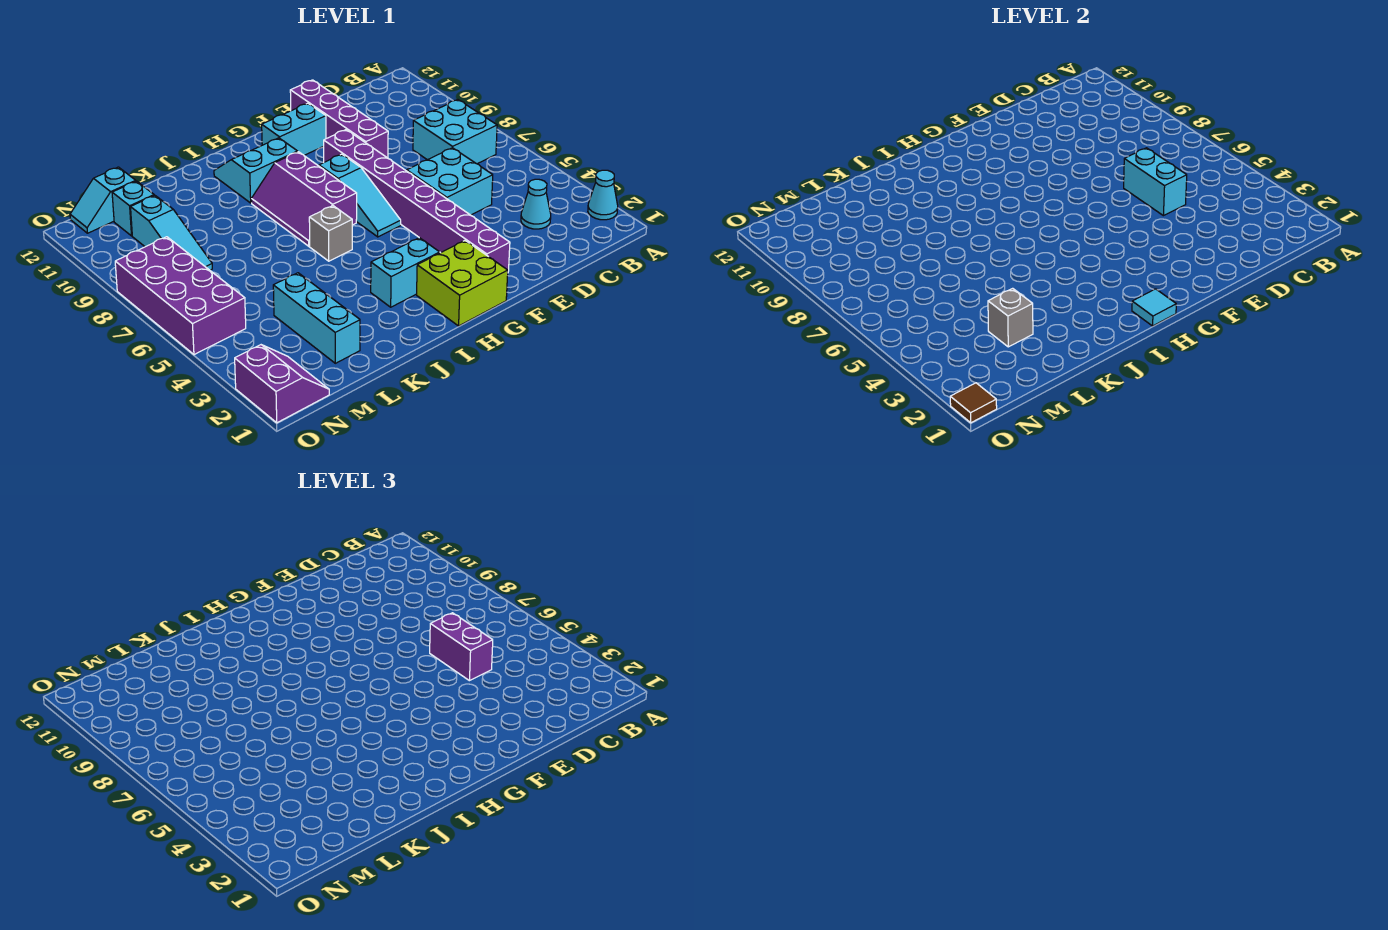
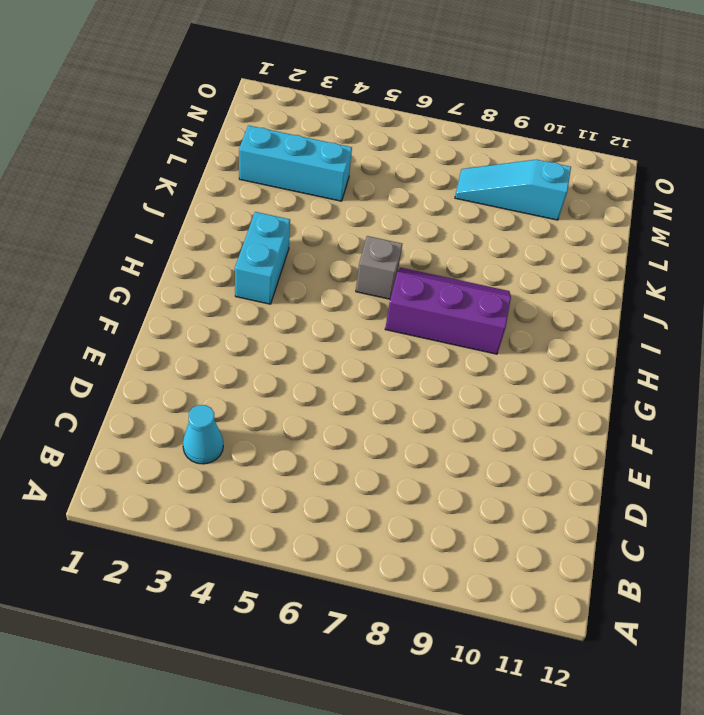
none -> cyan 1x1 cone [588,170,618,220]
none -> cyan 2x2 brick [413,100,497,164]
none -> cyan 2x2 brick [407,148,493,215]

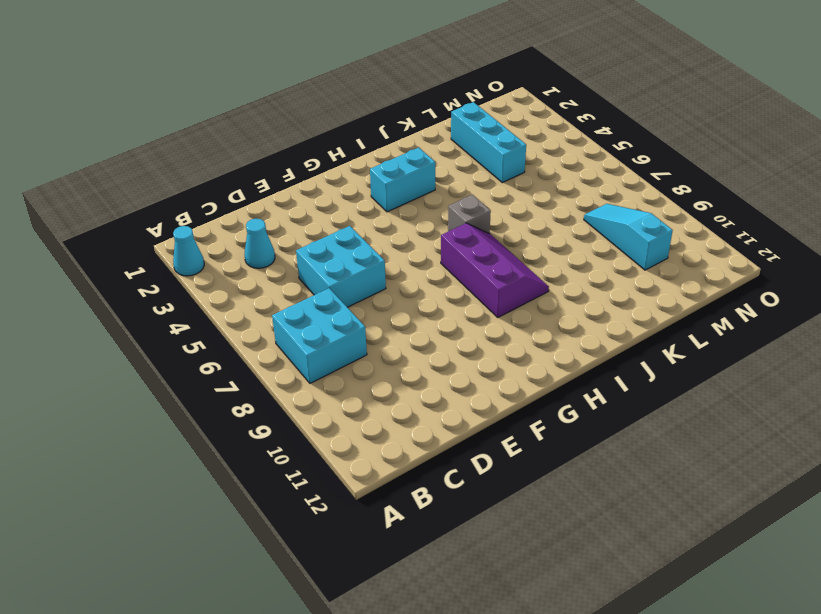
none -> purple 1x4 brick [290,80,388,158]
none -> purple 1x8 brick [324,130,510,271]
none -> cyan 1x2 brick [262,103,326,155]

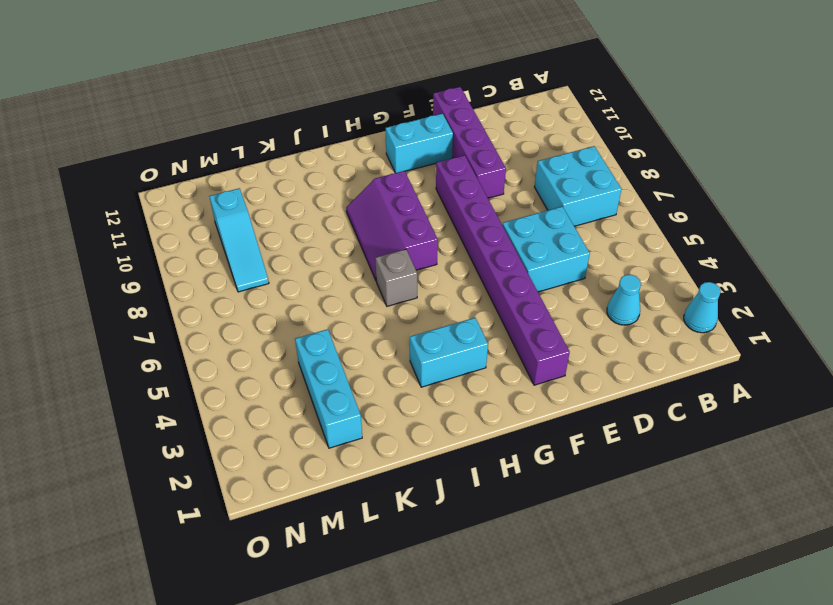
none -> lime 2x2 brick [417,241,508,326]
none -> cyan 1x3 slope [319,154,401,237]
none -> cyan 2x2 slope [214,138,298,203]

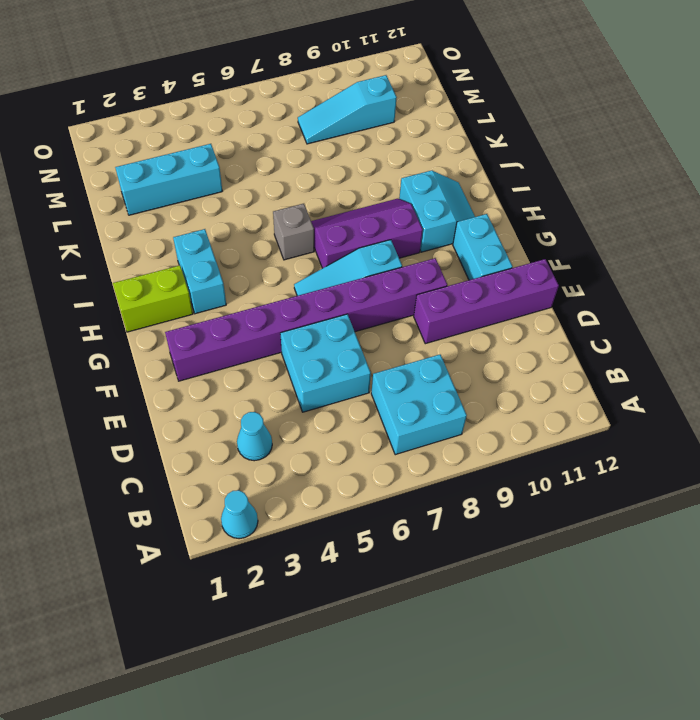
lime 1x2 brick [113,265,193,332] -> lime 2x2 brick [417,241,508,326]
none -> cyan 1x1 brick [112,181,154,236]
none -> cyan 1x2 slope [70,167,136,233]
none -> purple 2x2 slope [235,345,329,423]

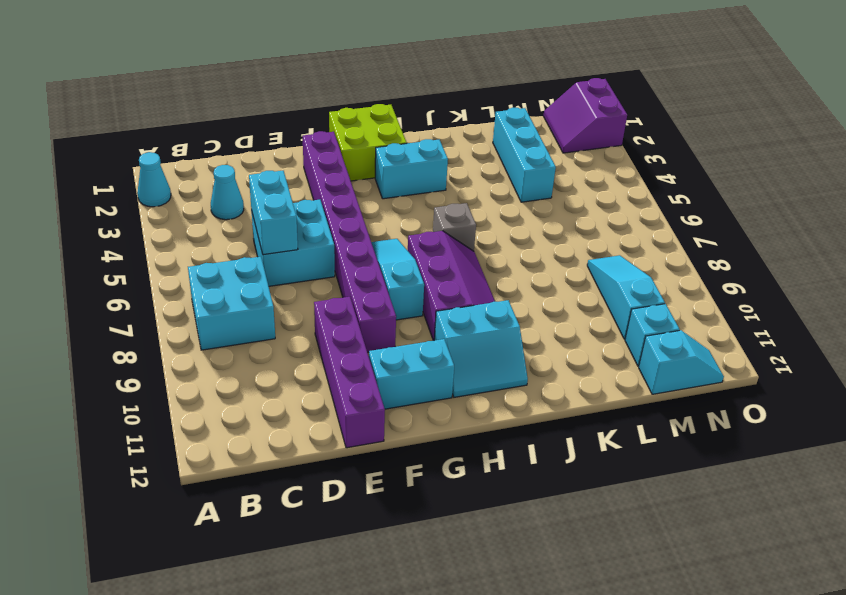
none -> purple 2x4 brick [115,237,246,355]
none -> cyan 1x1 tile [1132,289,1176,326]
none -> grey 1x1 brick [988,288,1033,347]

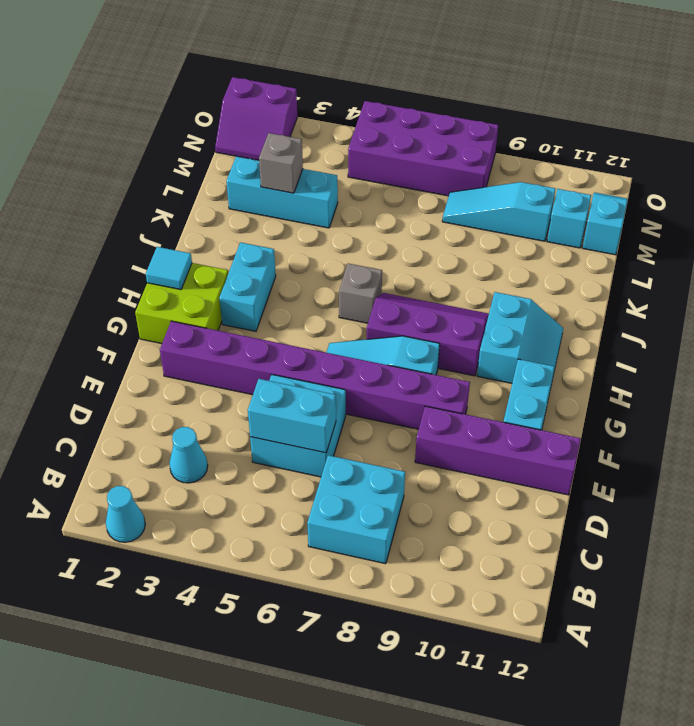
none -> brown 1x1 tile [950,383,997,423]
none -> purple 1x2 brick [430,613,493,681]

